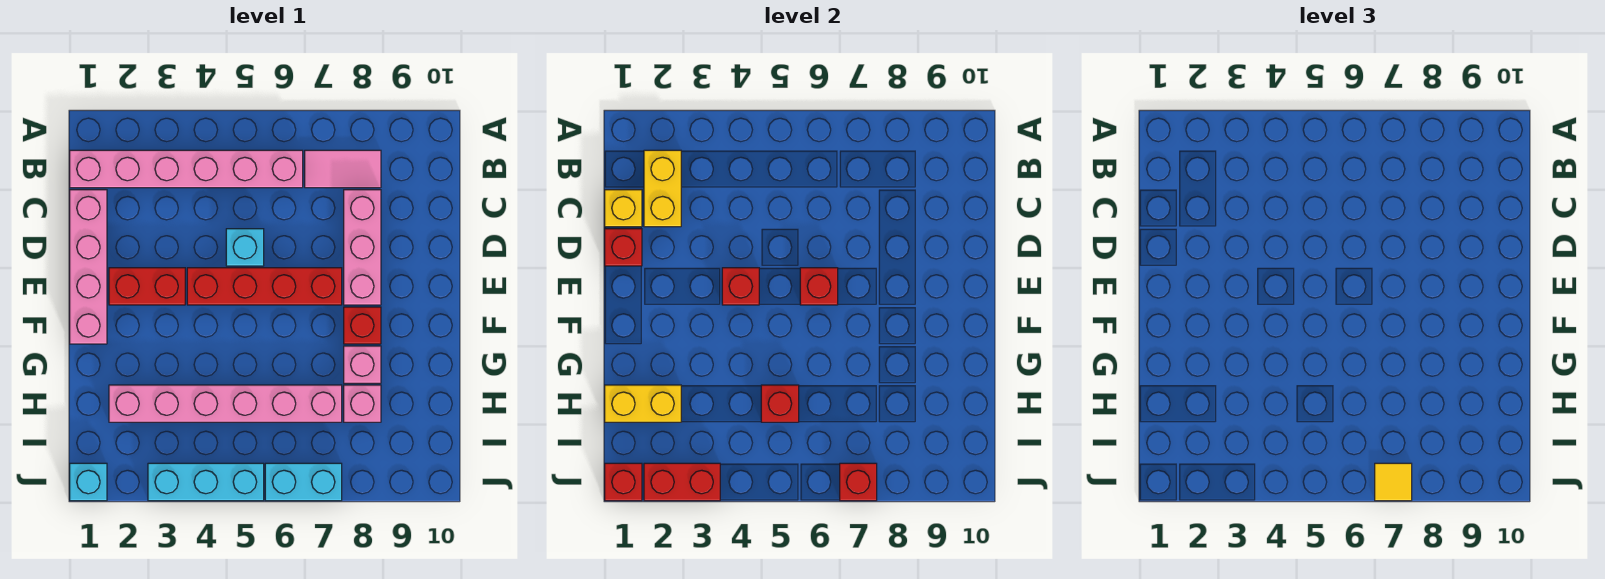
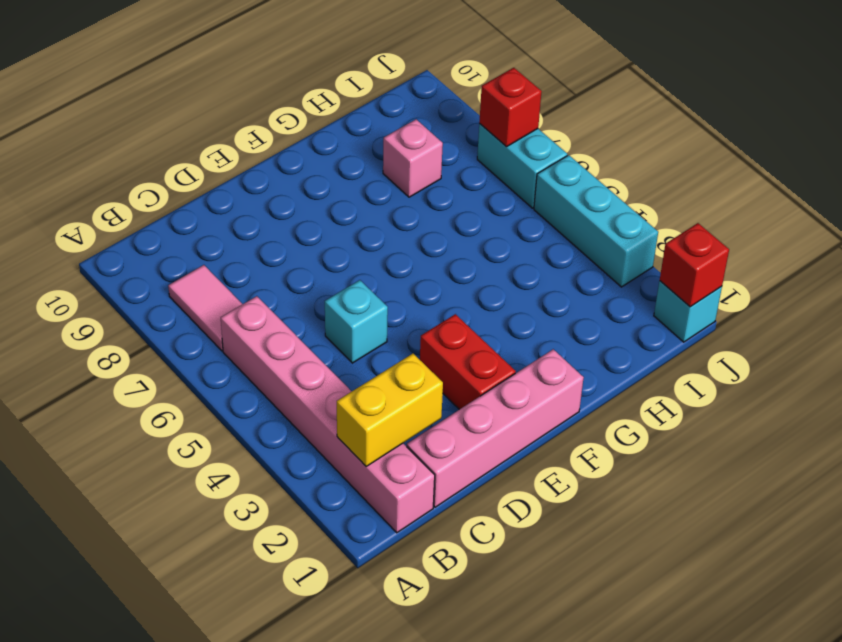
none -> pink 1x3 brick [344,190,381,305]
none -> red 1x4 brick [187,268,342,305]
none -> red 1x1 brick [344,307,381,344]

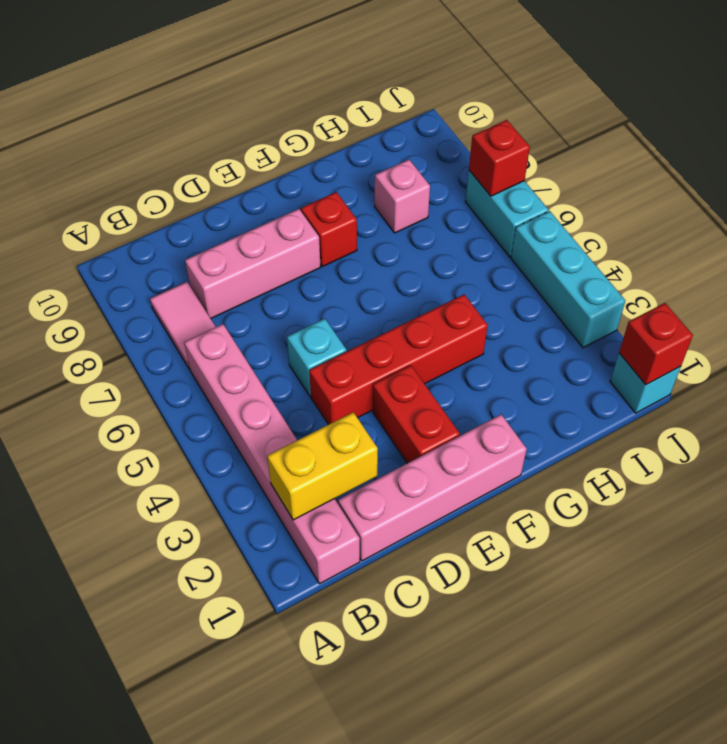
red 1x4 brick [309,295,488,425] -> red 1x4 brick turned to [187,268,342,305]
none -> pink 1x1 brick [344,346,381,383]
none -> pink 1x6 brick [109,385,342,422]
none -> yellow 1x1 brick [605,190,642,227]

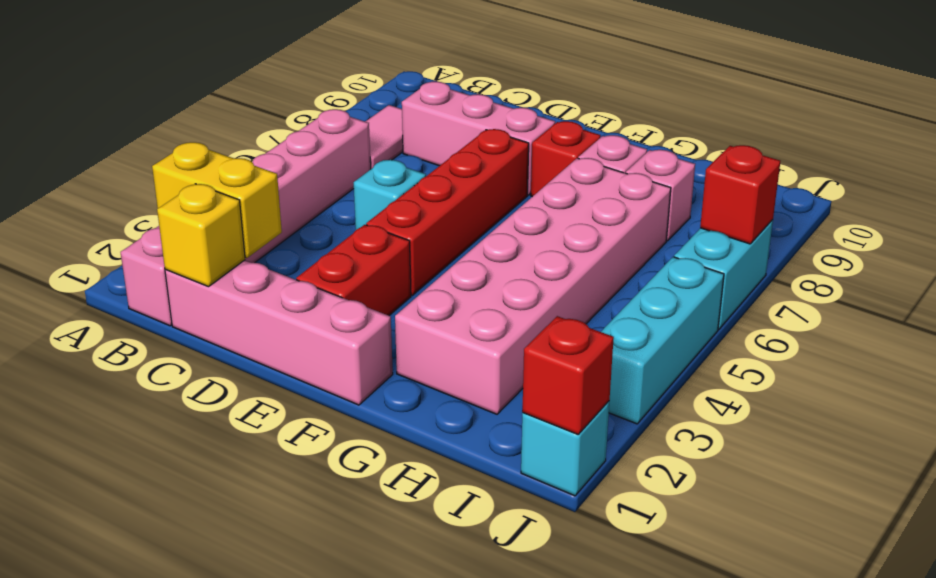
pink 2x6 brick [395,158,671,414] -> pink 1x6 brick [109,385,342,422]
none -> red 1x1 brick [605,229,642,266]
none -> red 1x1 brick [722,268,759,305]
none -> red 1x1 brick [800,268,838,305]

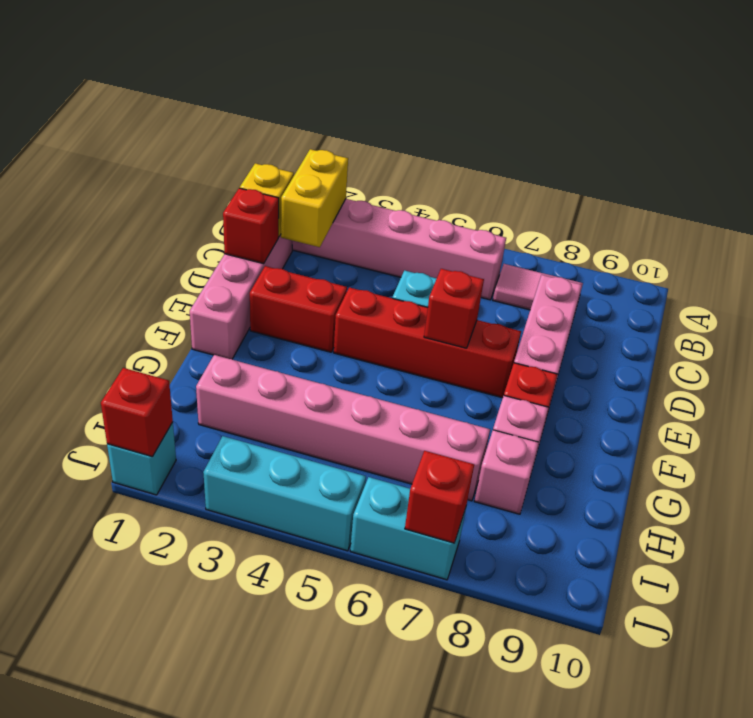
none -> red 1x1 brick [722,268,759,305]
none -> yellow 1x2 brick [605,385,681,422]
none -> red 1x1 brick [761,385,799,422]

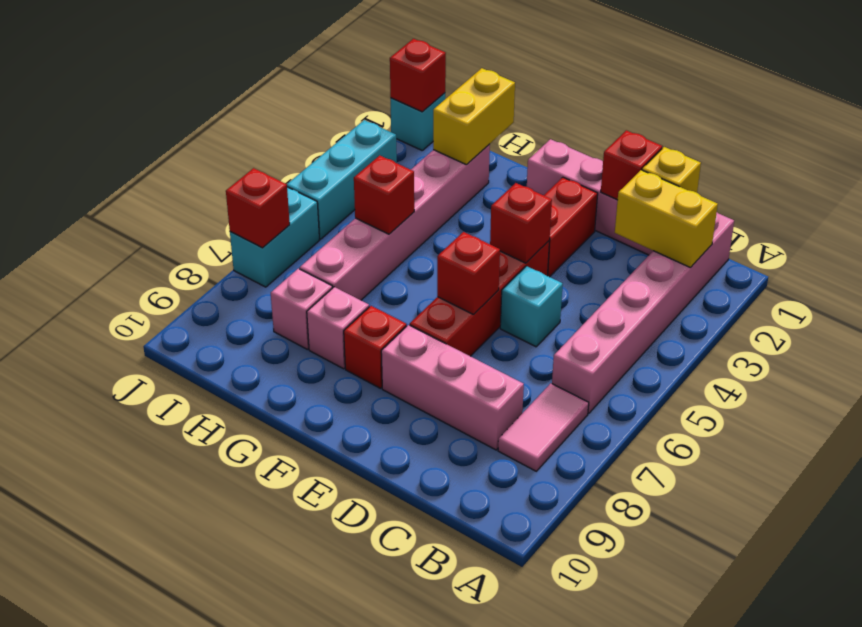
none -> red 1x2 brick [644,463,720,501]
none -> yellow 1x1 tile [1375,463,1412,501]

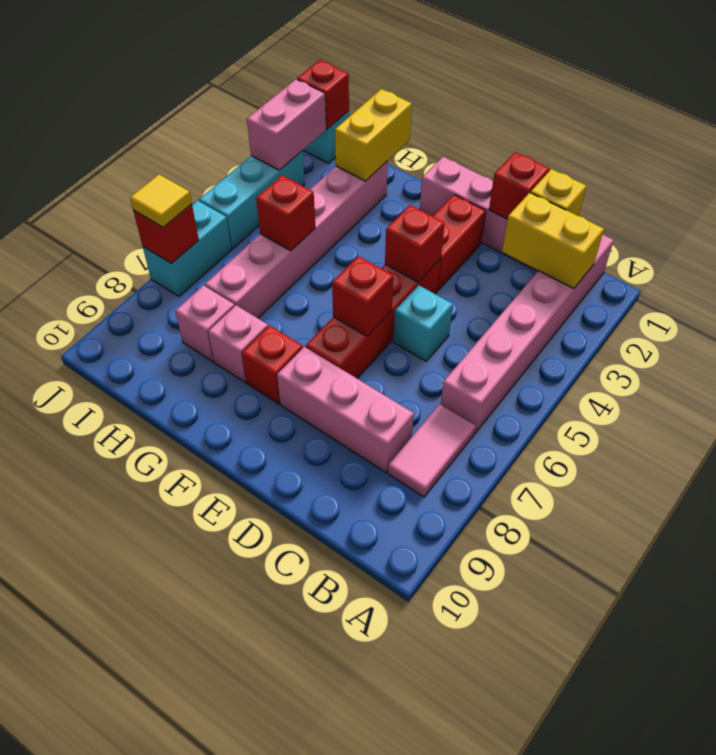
pink 1x2 brick [247,79,326,170] -> red 1x2 brick [644,463,720,501]

